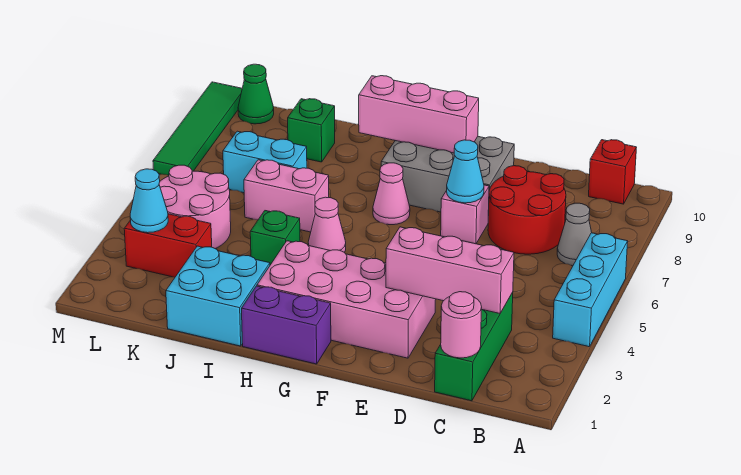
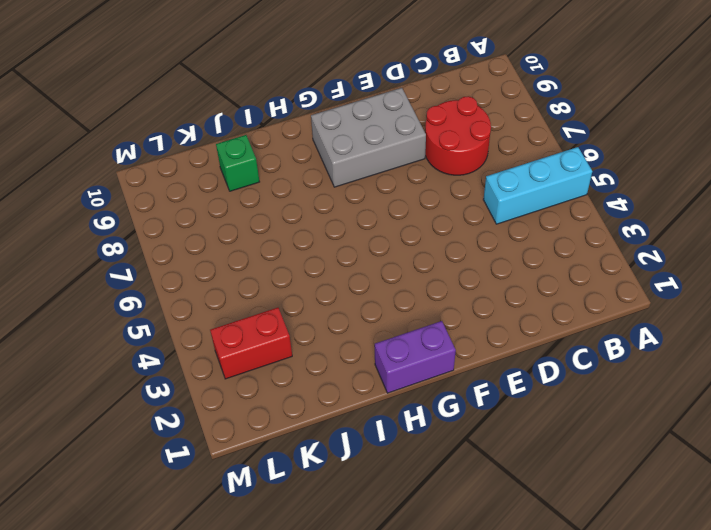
cyan 1x3 brick [483,147,592,224] -> cyan 1x3 brick turned to [553,233,628,347]
none -> grey 1x1 cone [557,203,592,266]
none -> red 1x1 brick [589,140,636,204]
none -> green 1x3 brick [435,292,513,401]

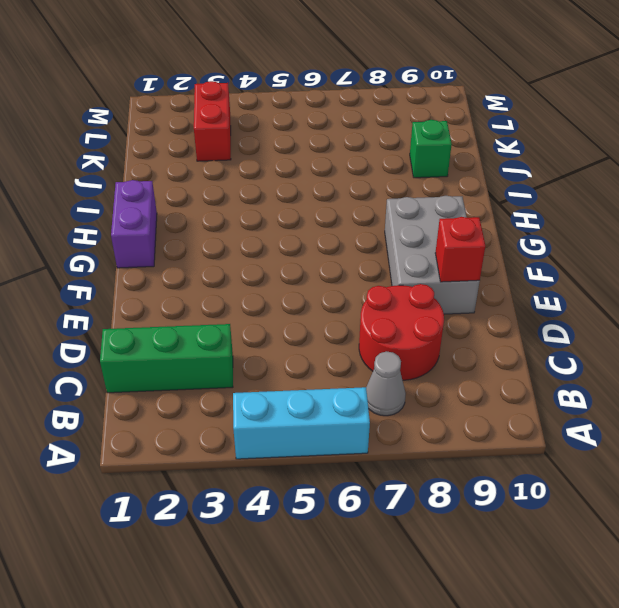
red 1x1 brick [435,217,485,282] -> red 1x1 brick moved to [589,140,636,204]
none -> pink 2x4 brick [257,241,436,358]
none -> pink 1x1 brick [441,185,489,244]
none -> pink 1x1 cone [373,163,410,225]

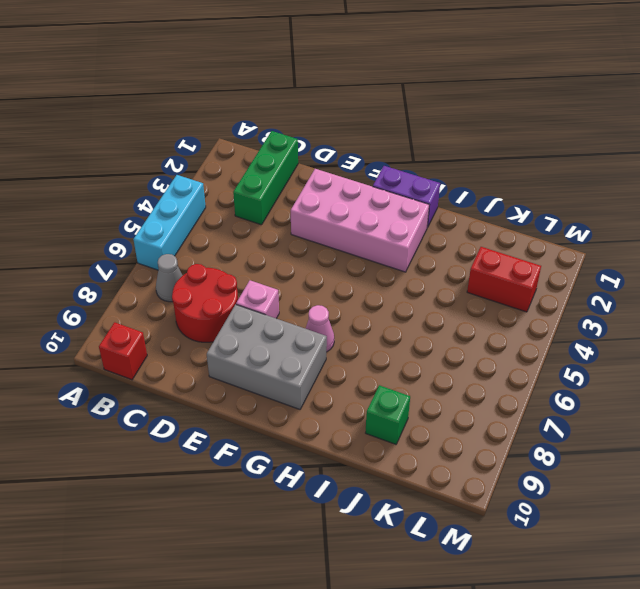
none -> pink 1x1 cone [308,197,346,253]
none -> cyan 2x2 brick [166,246,270,346]
none -> green 1x1 brick [250,211,300,265]

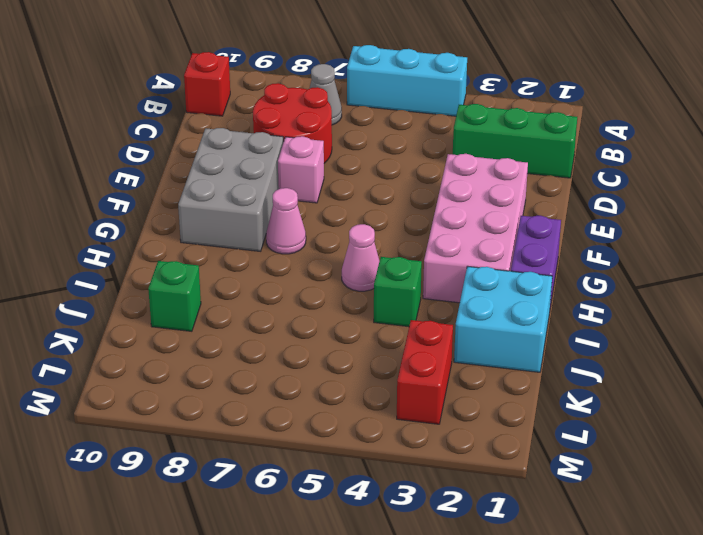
none -> pink 1x2 brick [244,160,329,232]
none -> cyan 1x2 brick [223,131,307,193]
none -> pink 2x2 round brick [159,165,231,249]

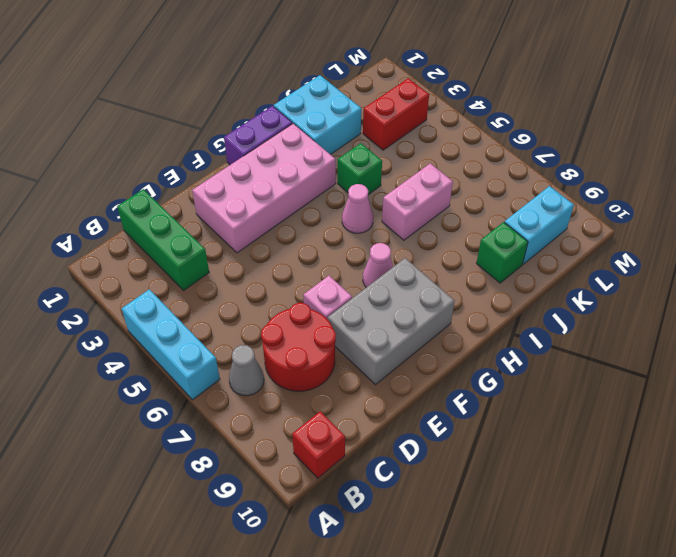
cyan 1x2 brick [504,186,574,264] -> cyan 1x2 brick moved to [223,131,307,193]
none -> pink 2x2 round brick [159,165,231,249]
none -> green 1x1 cone [238,64,274,124]
none -> green 1x4 tile [153,82,242,175]

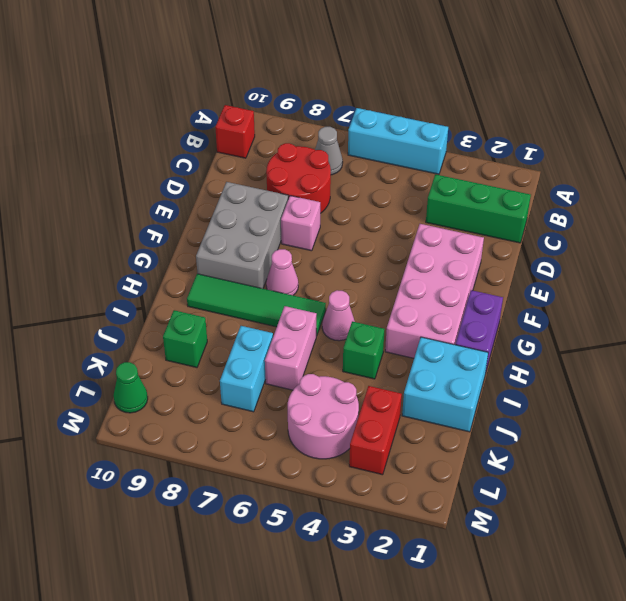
green 1x4 tile [187,274,326,336] -> green 1x4 tile moved to [153,82,242,175]
none -> pink 1x1 round brick [441,292,482,358]
none -> pink 1x3 brick [386,227,514,313]
none -> cyan 1x1 cone [447,140,484,203]

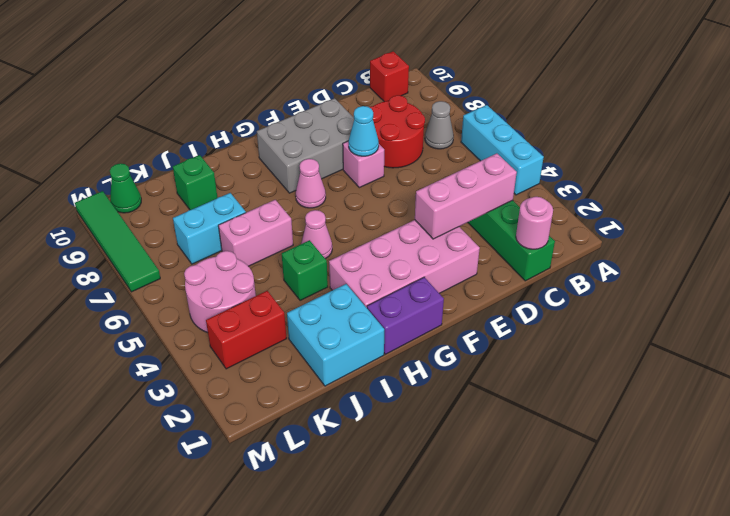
none -> pink 1x3 brick [359,76,479,153]
none -> cyan 1x1 cone [130,169,168,233]

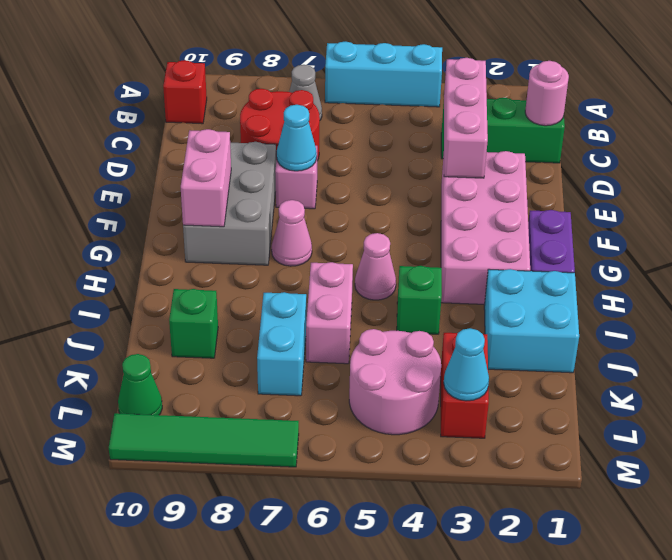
pink 1x2 brick [181,129,231,227] -> pink 1x3 brick [359,76,479,153]

